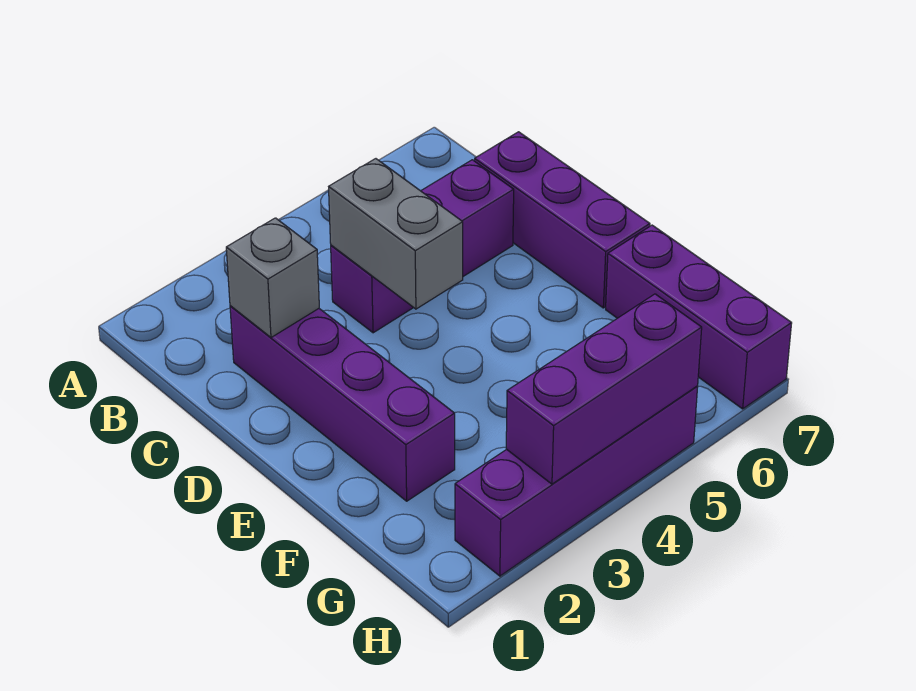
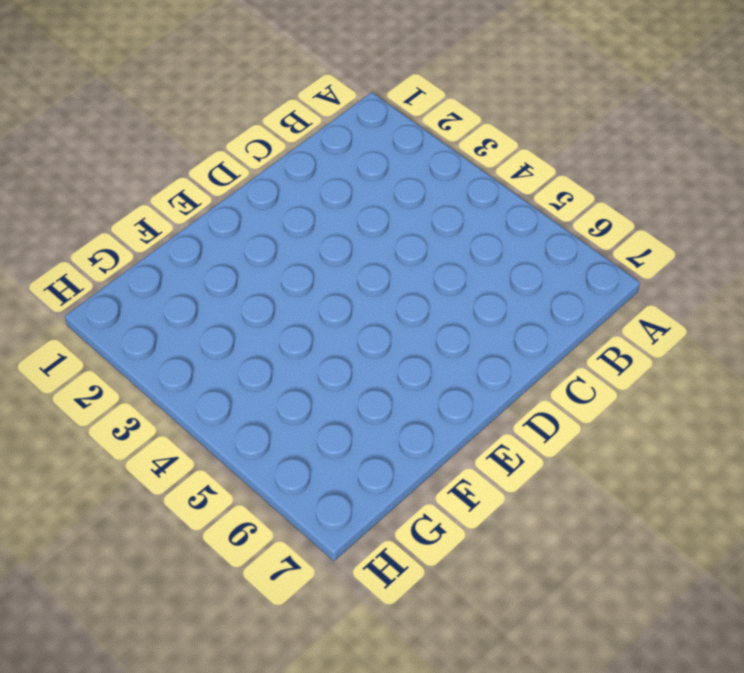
none -> purple 1x4 brick [230,306,455,501]
none -> purple 1x3 brick [331,160,514,333]

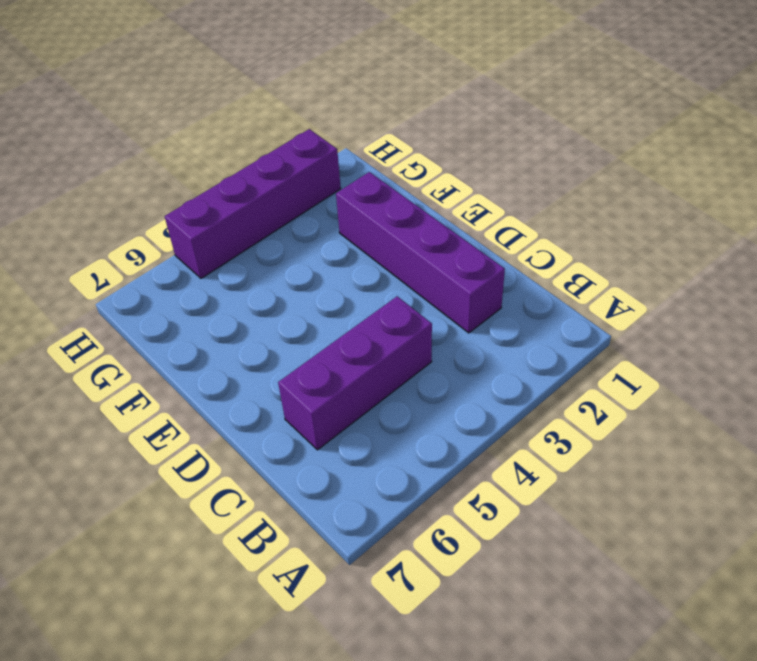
none -> purple 1x3 brick [474,132,650,308]
none -> purple 1x3 brick [606,225,792,409]

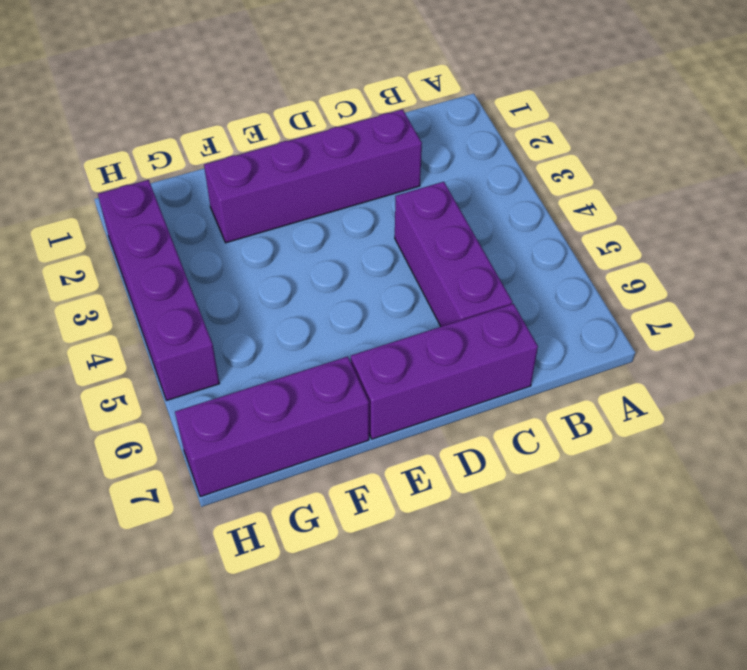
none -> grey 1x1 brick [226,218,319,338]
none -> grey 1x2 brick [329,159,463,309]

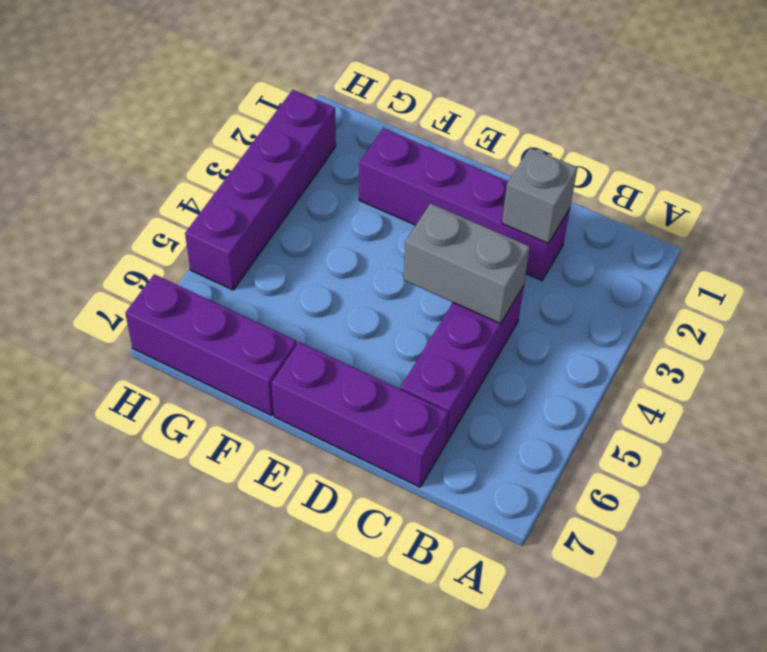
none -> purple 1x3 brick [506,294,702,484]

